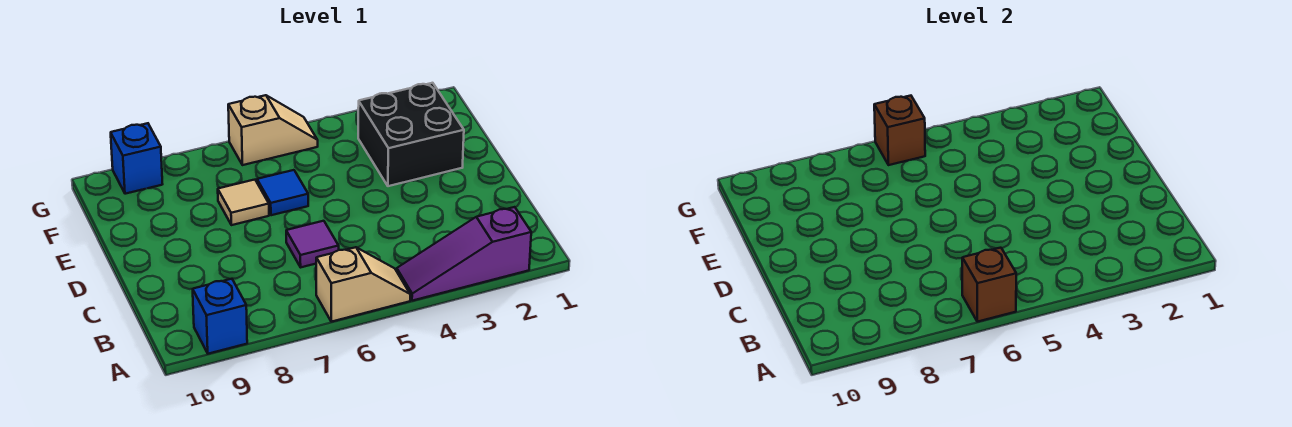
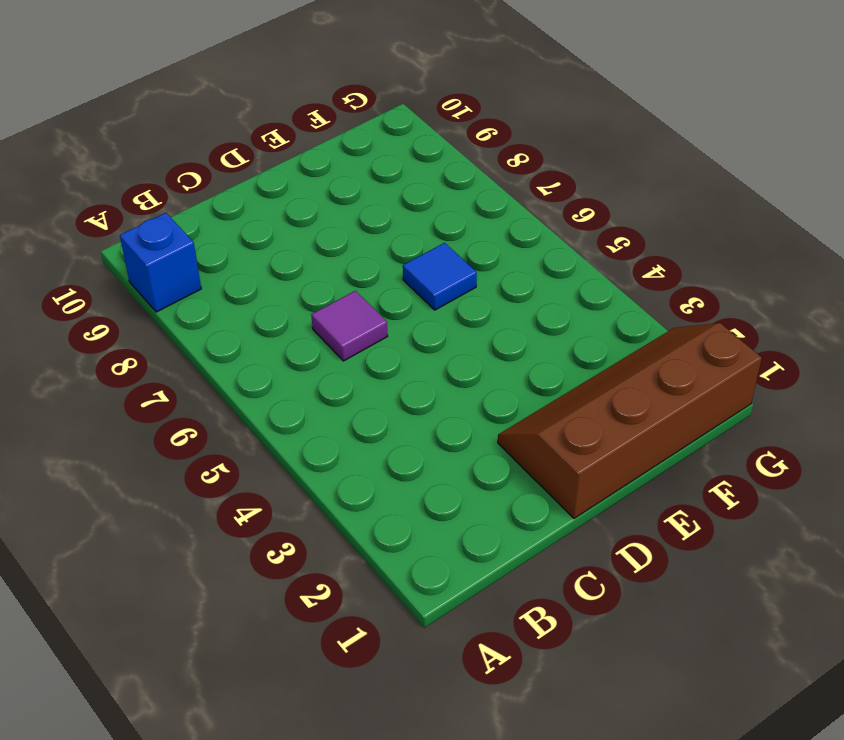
brown 2x4 slope [498,323,762,518] -> black 2x2 brick [358,83,464,186]
none -> purple 1x3 slope [397,207,531,301]
none -> tan 1x2 slope [316,247,410,322]

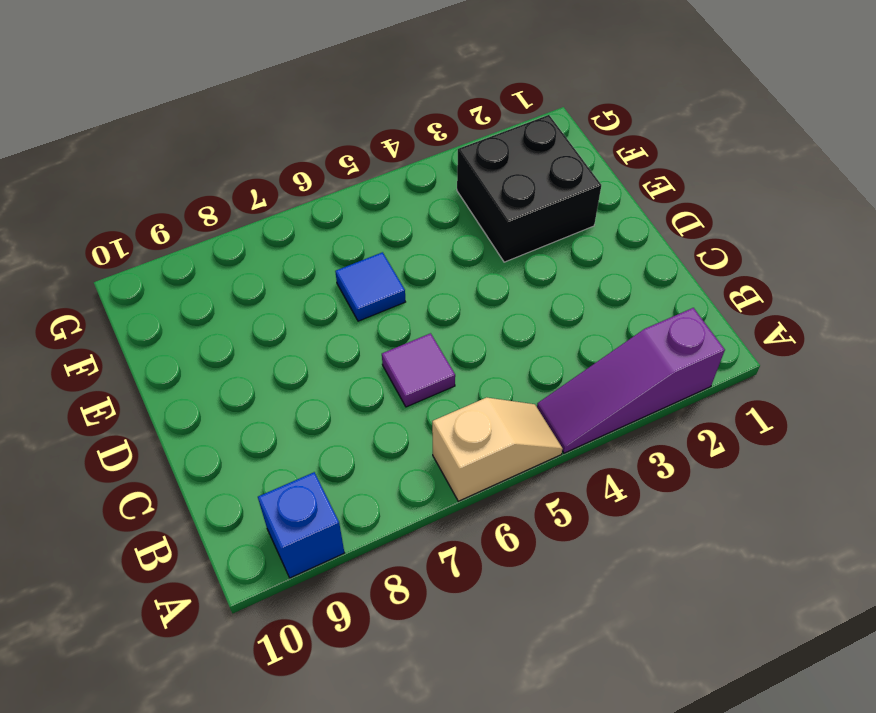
none -> tan 1x1 tile [218,180,269,225]
none -> tan 1x2 slope [228,95,318,165]

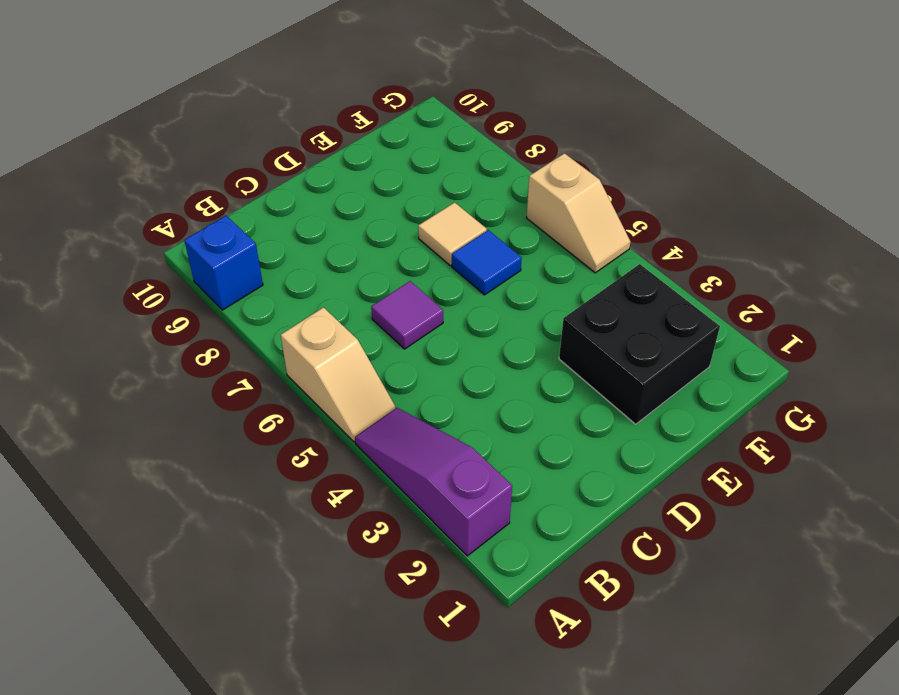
none -> blue 1x1 brick [111,123,162,194]
none -> brown 1x1 brick [962,248,1016,322]

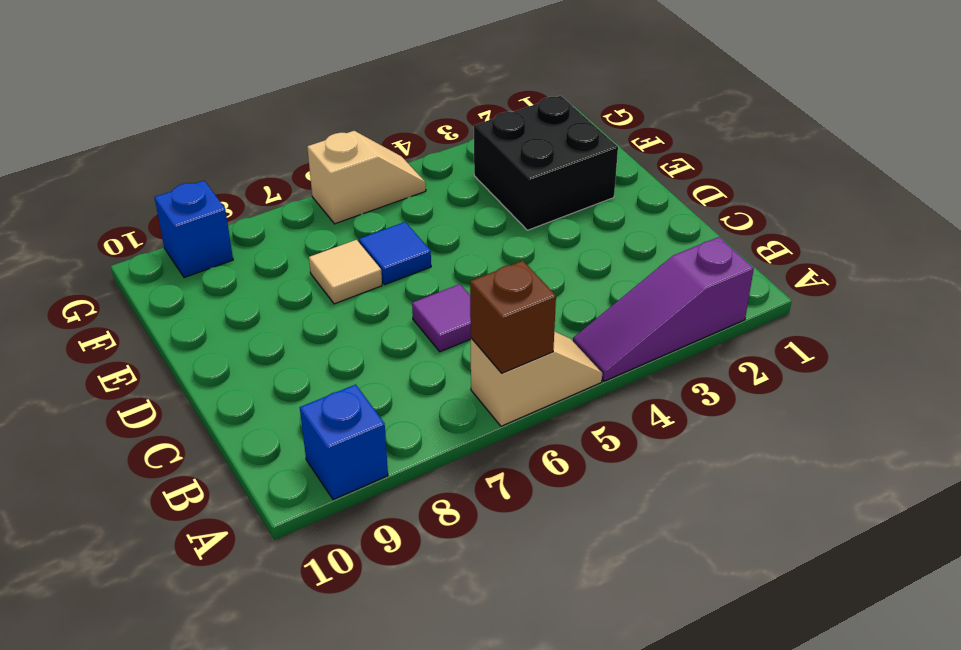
none -> brown 1x1 brick [874,96,925,165]

